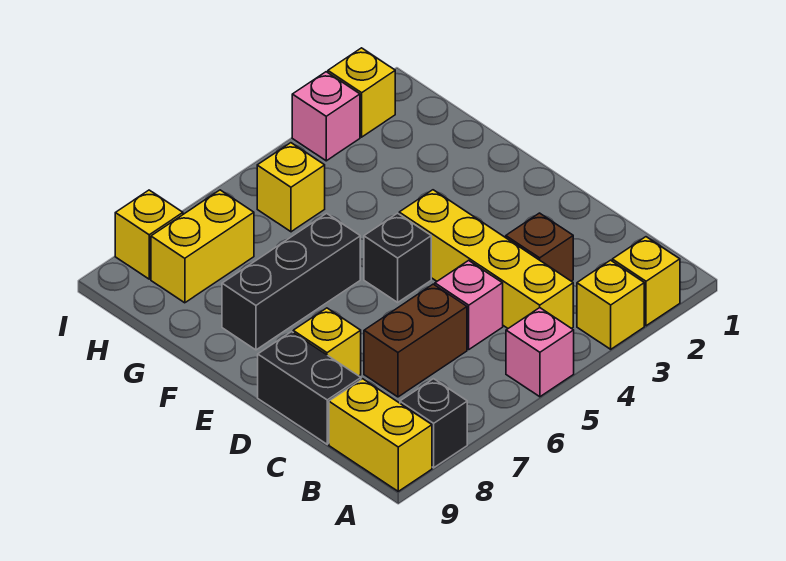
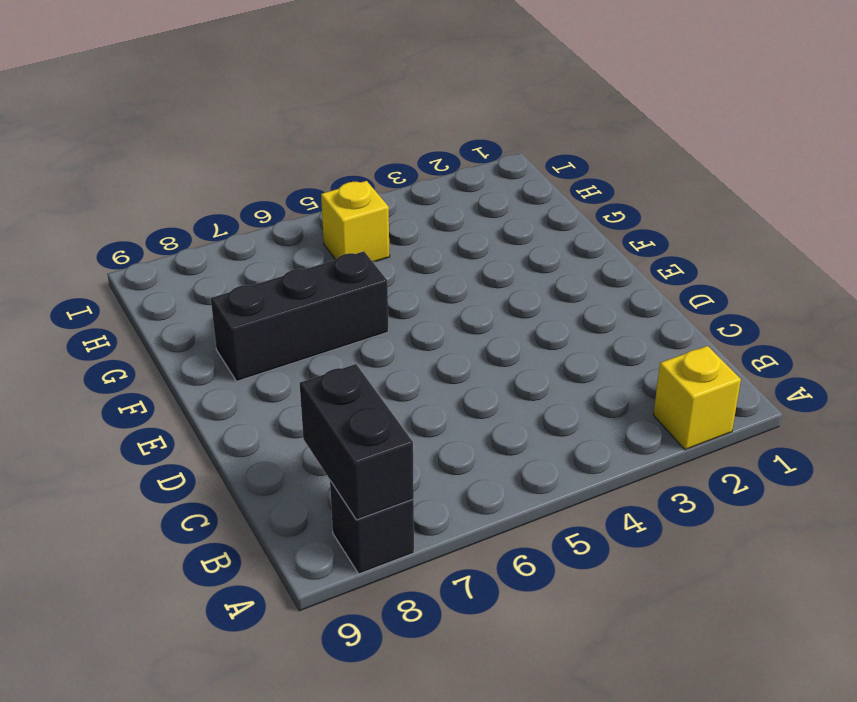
black 1x2 brick [300,364,414,520] -> black 1x2 brick moved to [258,332,361,444]
none -> yellow 1x1 brick [577,260,644,349]
none -> pink 1x1 brick [506,308,574,397]
none -> yellow 1x2 brick [329,379,432,491]

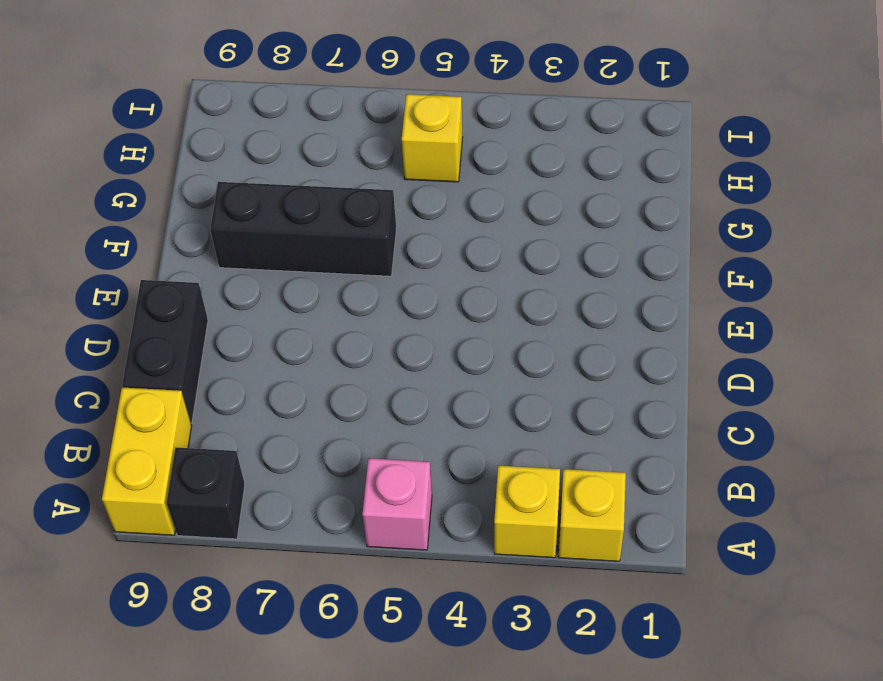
none -> yellow 1x4 brick [399,190,573,328]
none -> brown 1x1 brick [506,213,573,281]
none -> pink 1x1 brick [435,260,503,349]

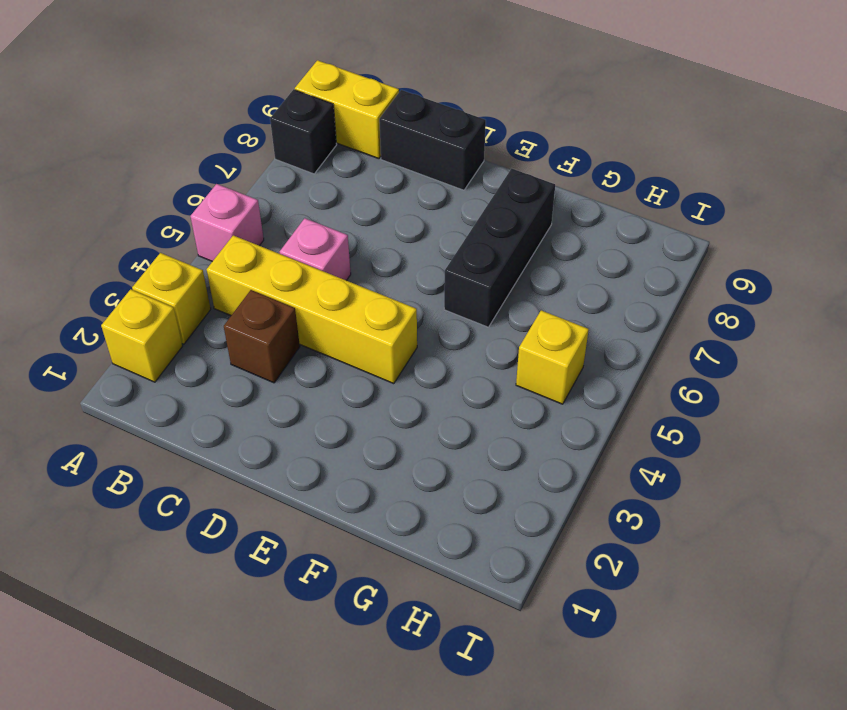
none -> brown 1x2 brick [364,284,467,397]
none -> yellow 1x1 brick [293,308,361,376]
none -> black 1x1 brick [364,213,431,302]

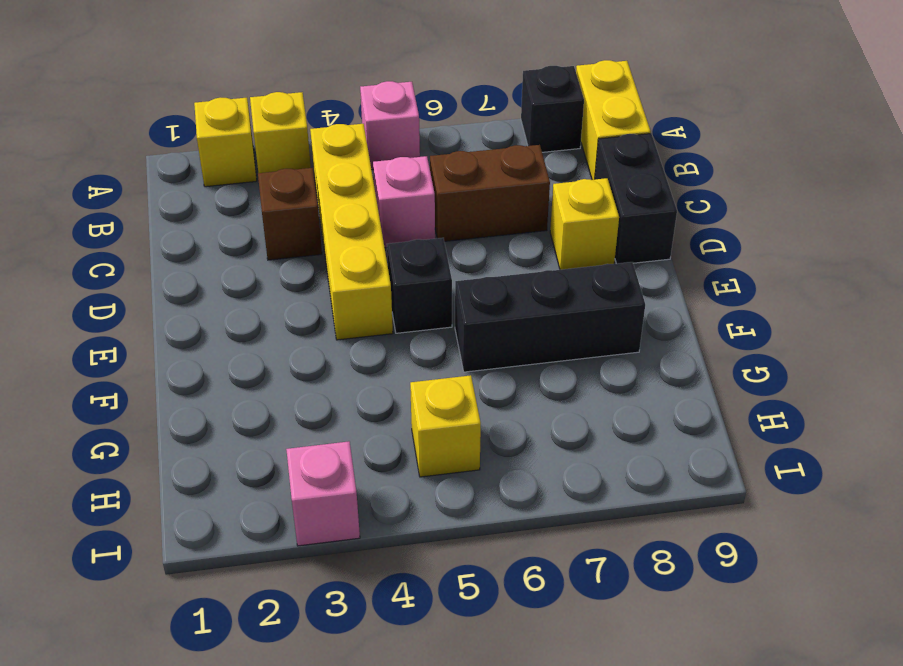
none -> yellow 1x2 brick [151,190,254,303]
none -> yellow 1x1 brick [328,48,395,137]
none -> yellow 1x1 brick [115,190,183,279]

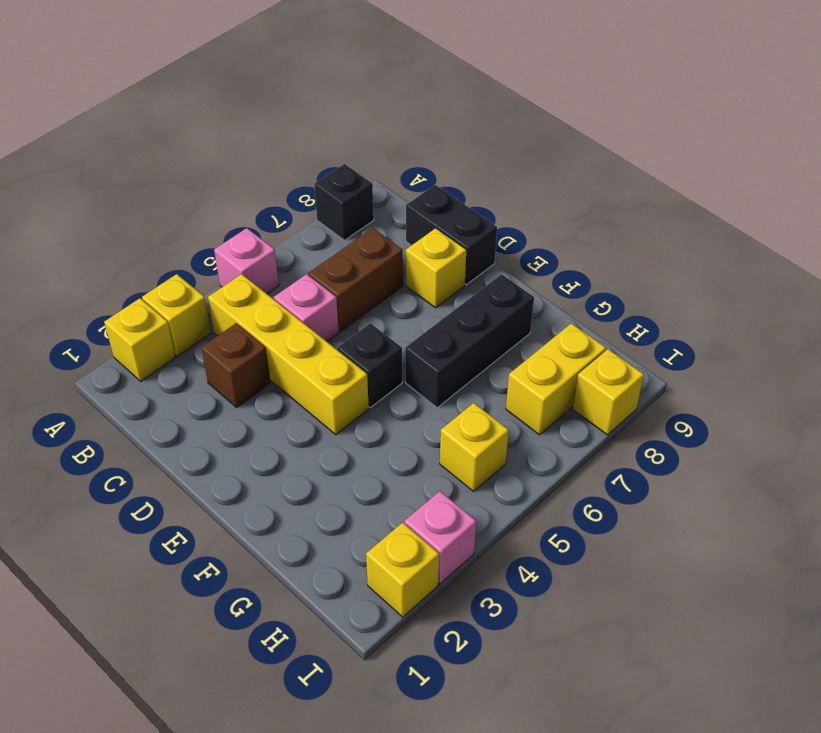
none -> yellow 1x2 brick [329,379,432,491]

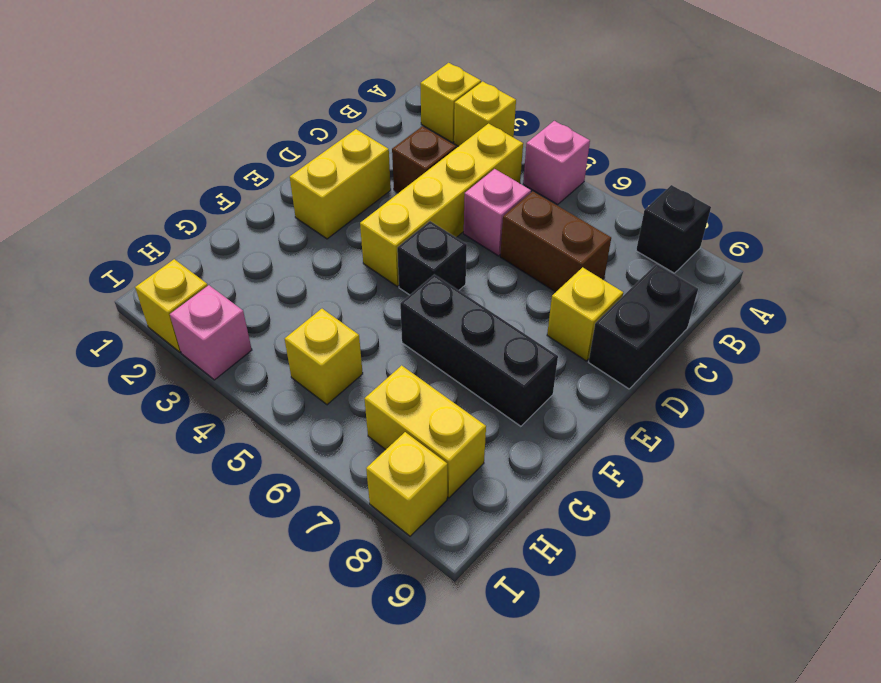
yellow 1x2 brick [290,129,391,239] -> yellow 1x2 brick moved to [329,379,432,491]

